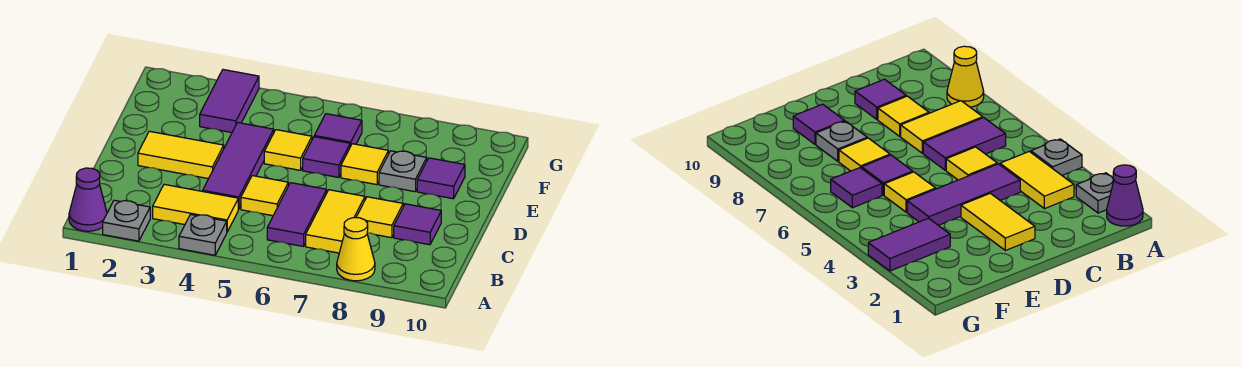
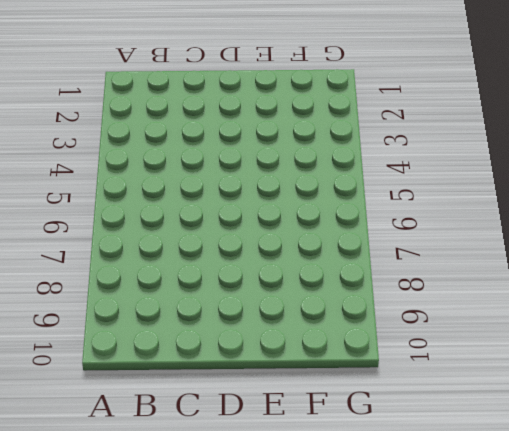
none -> purple 1x1 cone [69,168,107,231]
none -> grey 1x1 plate [103,200,150,241]
none -> grey 1x1 plate [179,215,227,255]

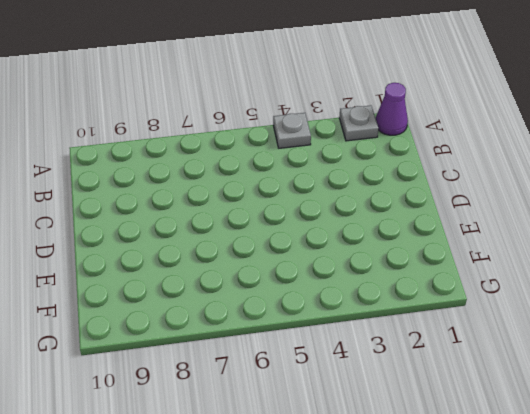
none -> yellow 1x1 cone [337,218,375,281]
none -> yellow 1x2 tile [153,184,238,232]
none -> purple 1x2 tile [267,183,327,246]

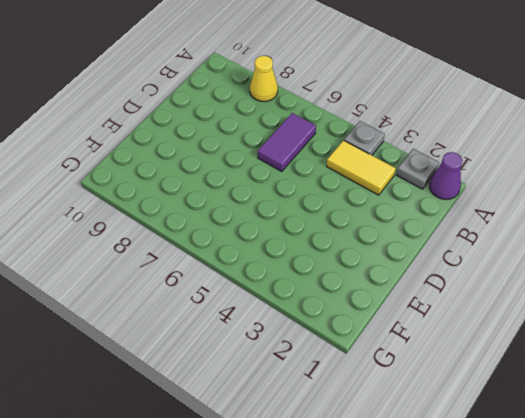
none -> yellow 1x2 tile [306,190,365,253]
none -> purple 1x3 tile [203,123,274,209]
none -> yellow 1x1 tile [241,176,288,216]

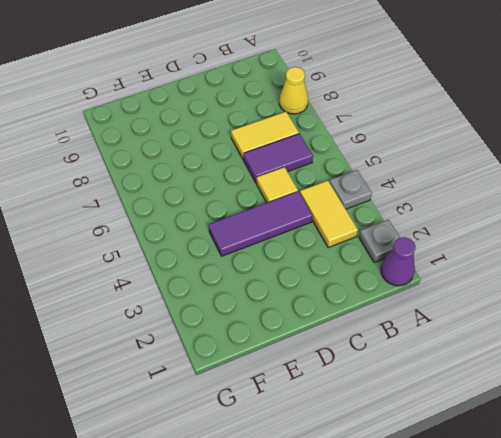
none -> yellow 1x1 tile [356,197,403,238]
none -> purple 1x1 tile [394,204,441,245]
none -> yellow 1x2 tile [138,131,224,179]

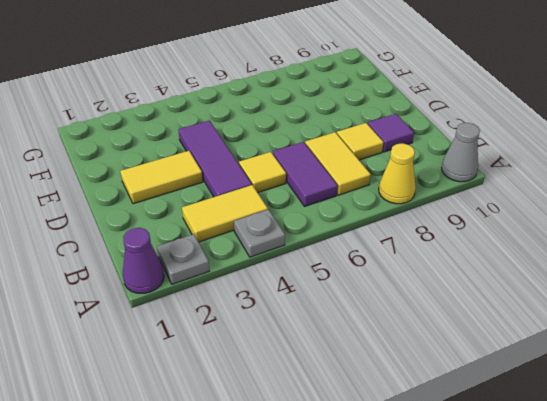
grey 1x1 cone [442,123,480,182] -> none
none -> yellow 1x1 tile [264,130,312,170]
none -> purple 1x1 tile [303,137,350,178]
none -> yellow 1x1 tile [341,144,388,185]

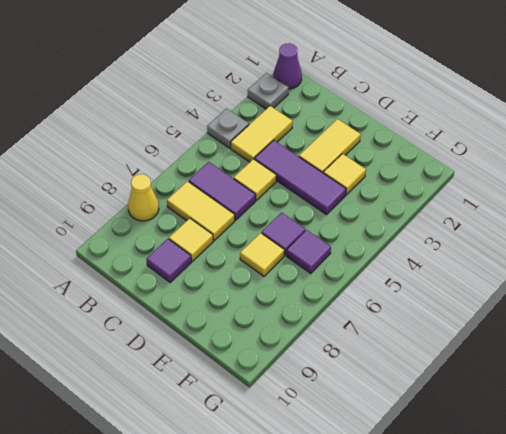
yellow 1x1 tile [323,154,366,195] -> yellow 1x1 tile moved to [264,130,312,170]
none -> grey 1x1 plate [379,151,427,192]
none -> purple 1x1 tile [417,158,465,199]
none -> purple 1x2 tile [200,70,259,133]

